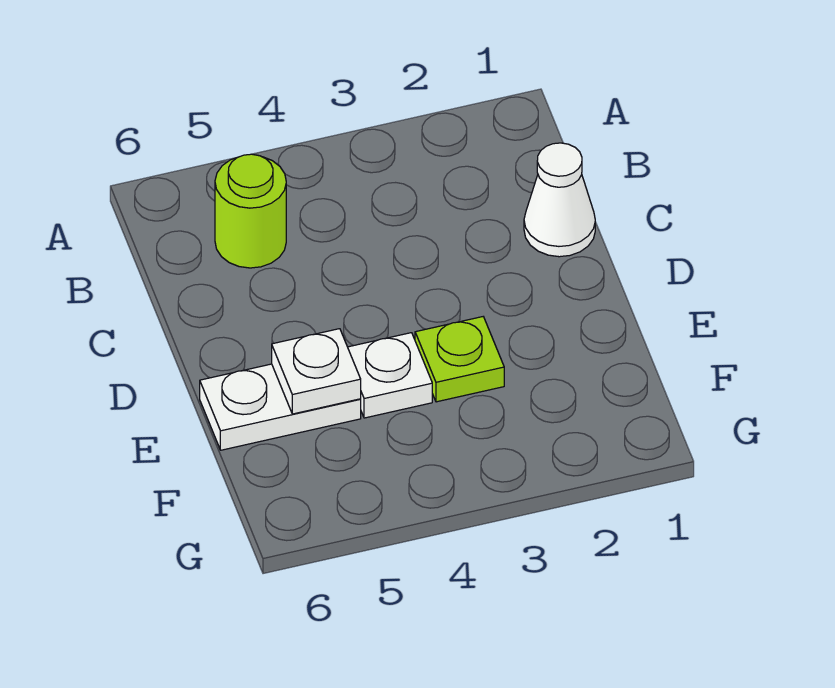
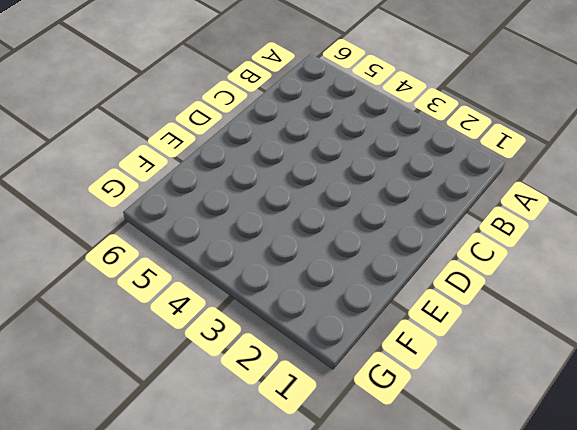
none -> lime 1x1 round brick [215,154,286,268]
none -> white 1x1 cone [524,143,595,257]

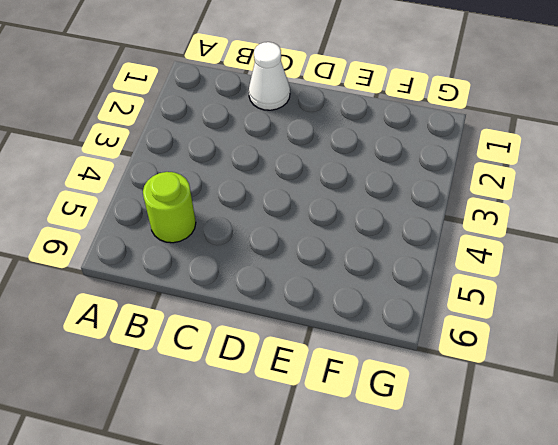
none -> lime 1x1 plate [415,317,504,402]
none -> white 1x1 plate [348,333,432,418]

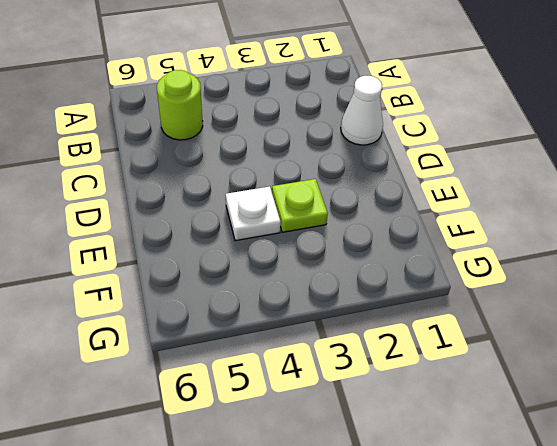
none -> white 1x2 plate [200,364,361,450]
none -> white 1x1 plate [272,329,361,414]

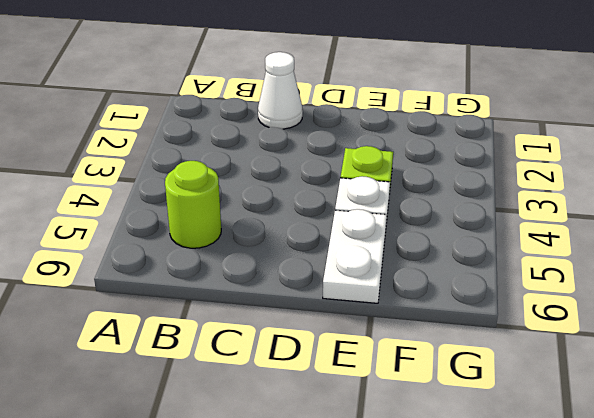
none -> white 1x1 plate [272,329,361,414]

